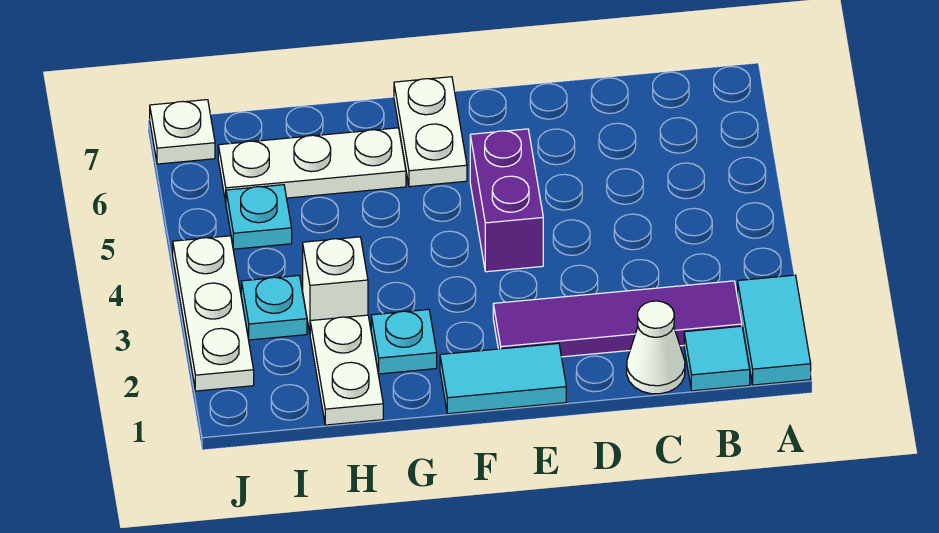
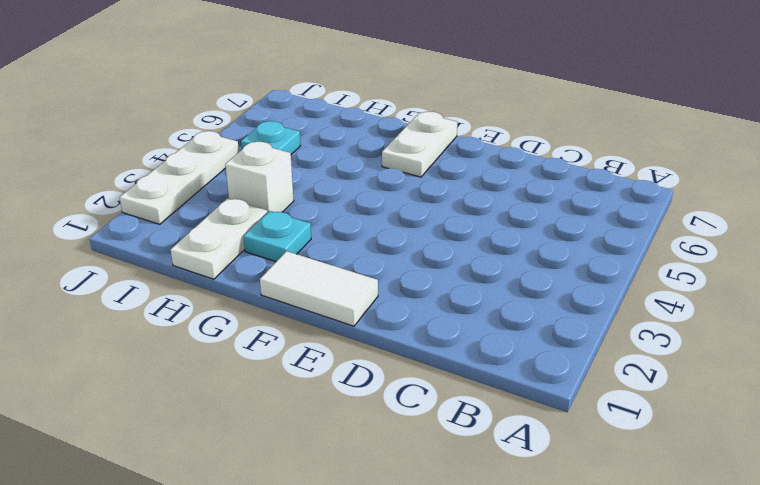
white 1x2 tile [260,251,378,326] -> cyan 1x2 tile [440,343,566,414]
none -> cyan 1x2 tile [738,275,811,385]
none -> cyan 1x1 tile [684,326,750,391]
none -> purple 1x4 tile [493,281,742,357]

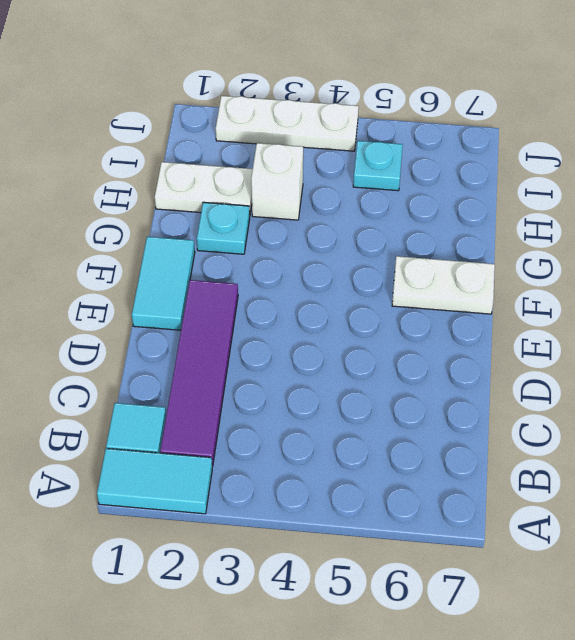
none -> white 1x1 cone [627,301,685,394]
none -> purple 1x2 brick [470,129,543,272]
none -> white 1x3 plate [218,128,406,202]

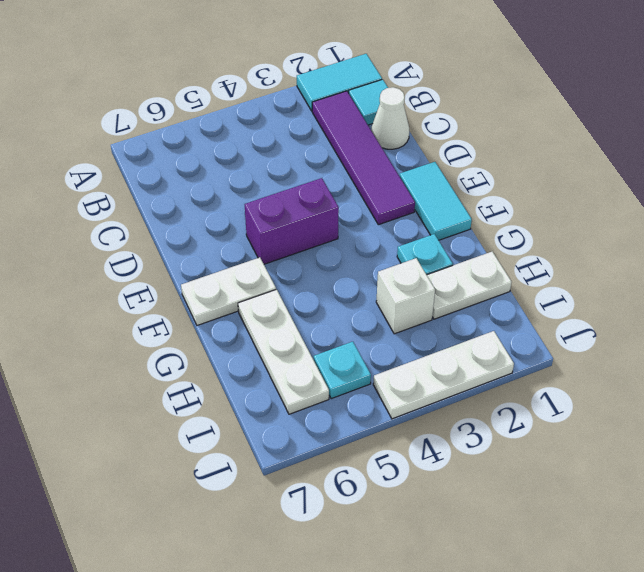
none -> cyan 1x1 plate [241,276,307,340]
none -> white 1x1 plate [150,100,215,164]

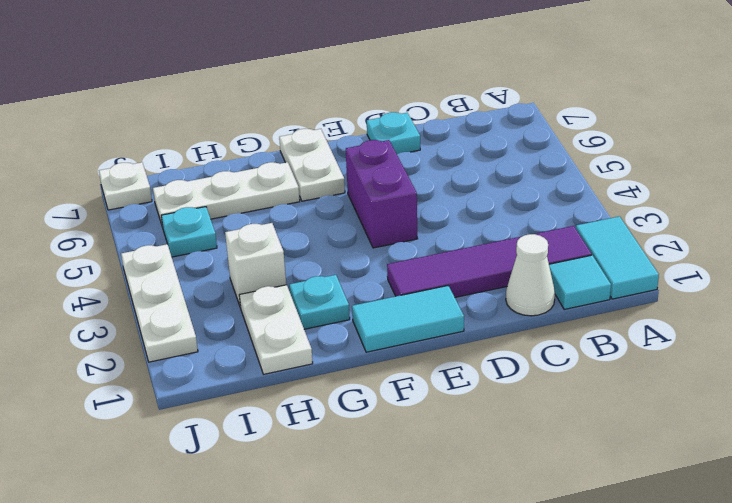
cyan 1x1 plate [367,112,420,154] -> cyan 1x1 plate moved to [241,276,307,340]

